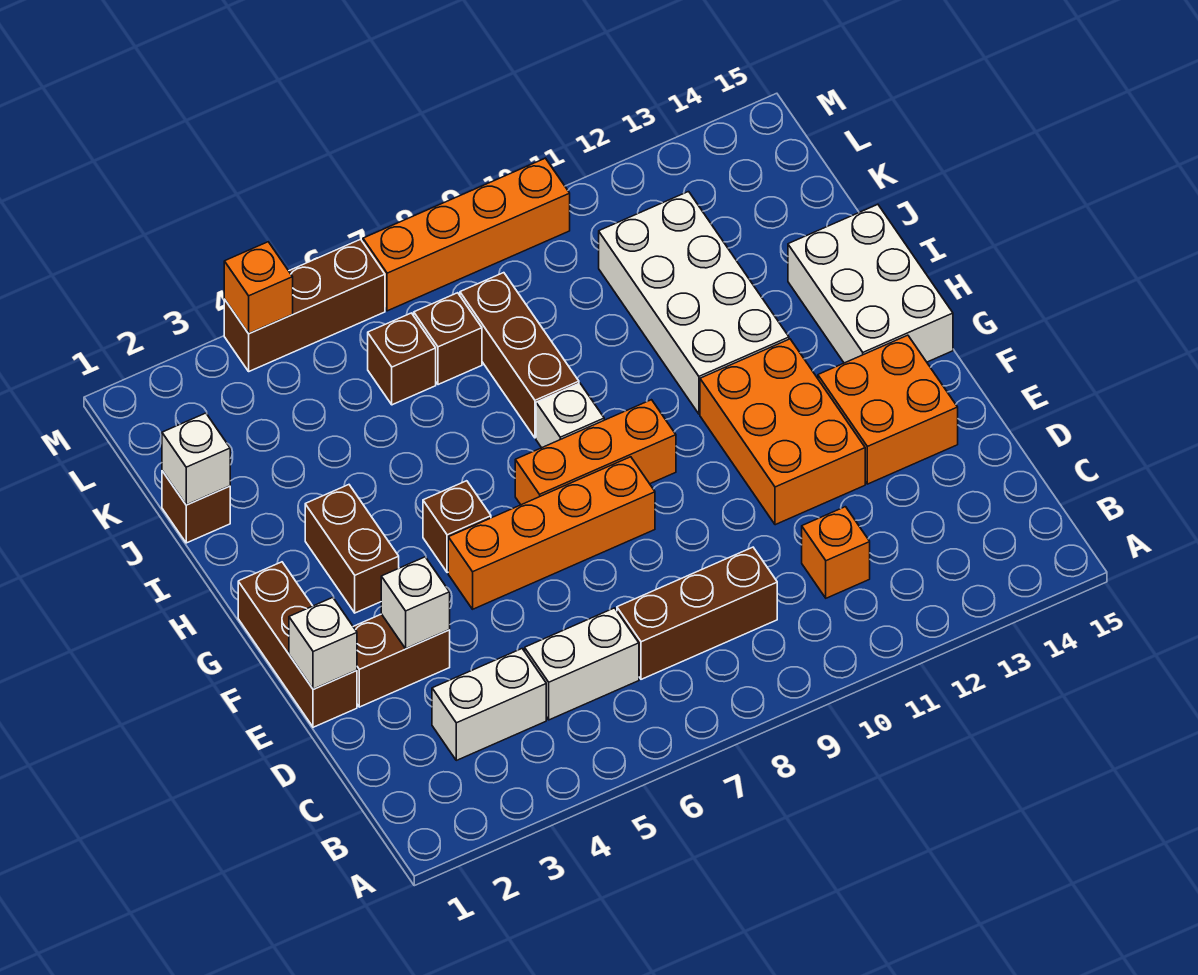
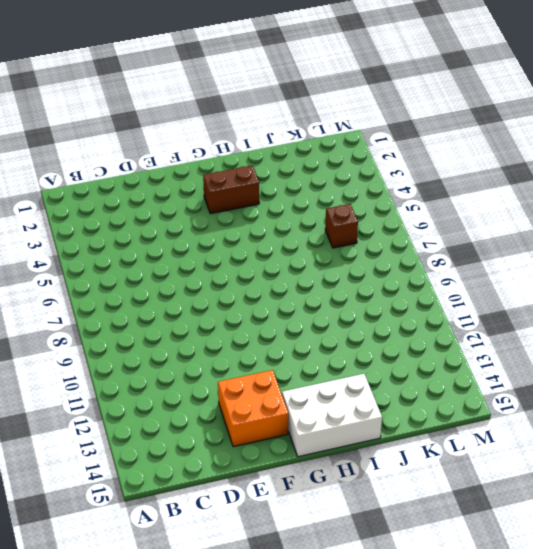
none -> white 1x2 brick [432,649,546,760]
none -> white 1x2 brick [525,608,639,720]
none -> brown 1x3 brick [617,547,777,679]

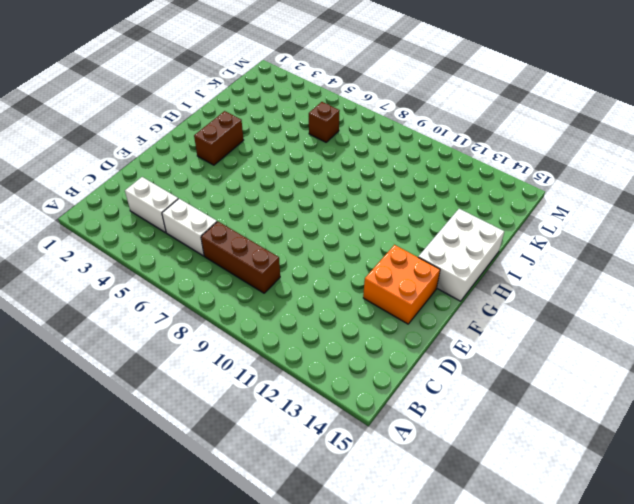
none -> orange 1x1 brick [802,507,870,598]
none -> brown 1x3 brick [238,562,357,727]
none -> brown 1x2 brick [353,614,450,707]

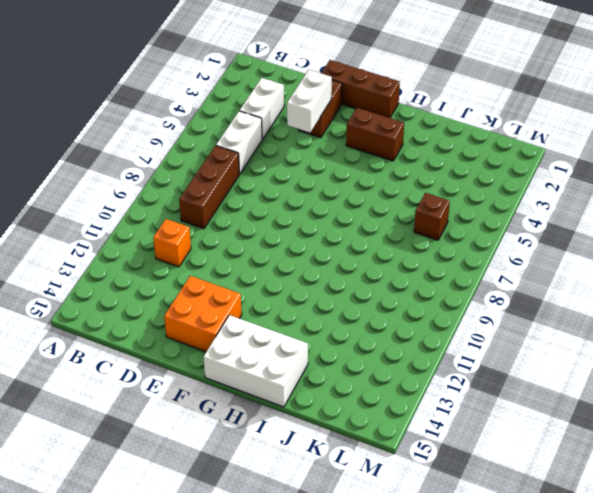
white 1x2 brick [287,70,332,132] -> white 1x1 brick [381,557,450,649]
none -> orange 2x3 brick [700,339,865,525]
none -> orange 1x4 brick [448,457,655,609]
none -> brown 1x1 brick [423,481,491,573]

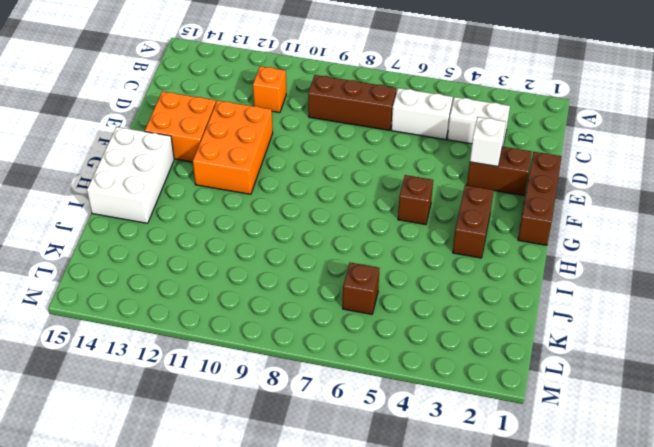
none -> orange 1x4 brick [448,457,655,609]
none -> orange 1x3 brick [515,400,676,505]
none -> white 1x1 brick [536,383,604,448]

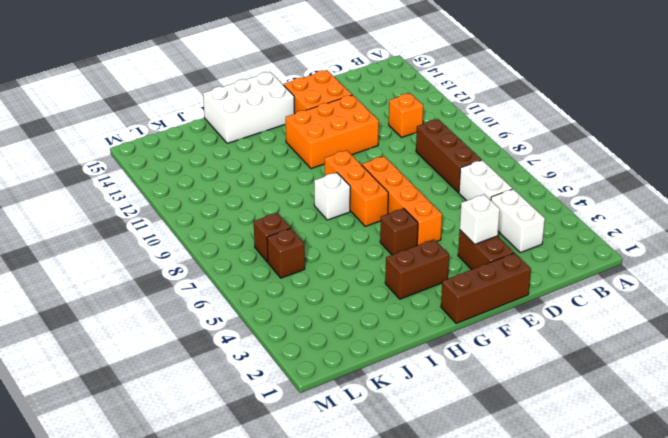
none -> white 2x4 brick [599,192,789,414]
none -> brown 1x3 brick [460,273,579,438]
none -> brown 1x1 brick [162,471,230,543]

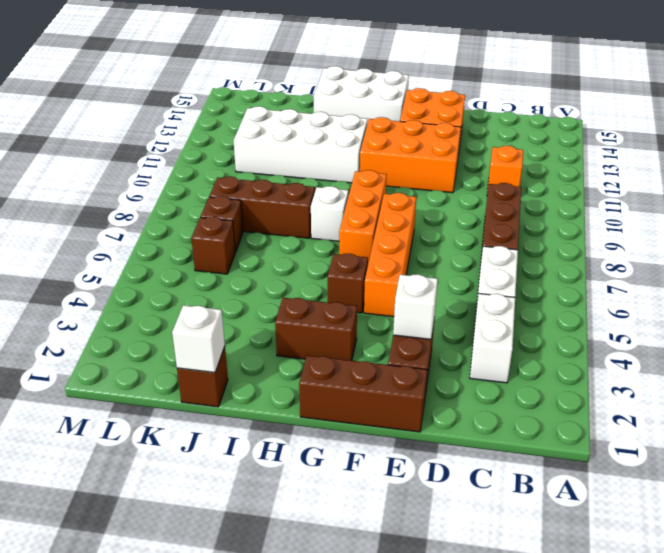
none -> brown 1x3 brick [224,239,385,371]
none -> orange 1x4 brick [363,158,570,311]
none -> white 1x1 brick [289,597,357,689]

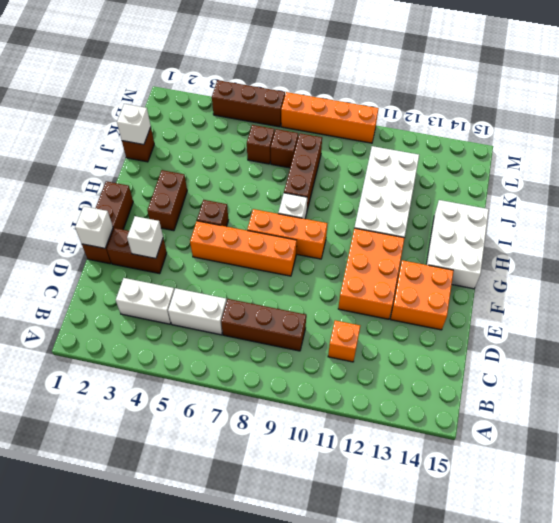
none -> orange 1x1 brick [224,242,293,333]

